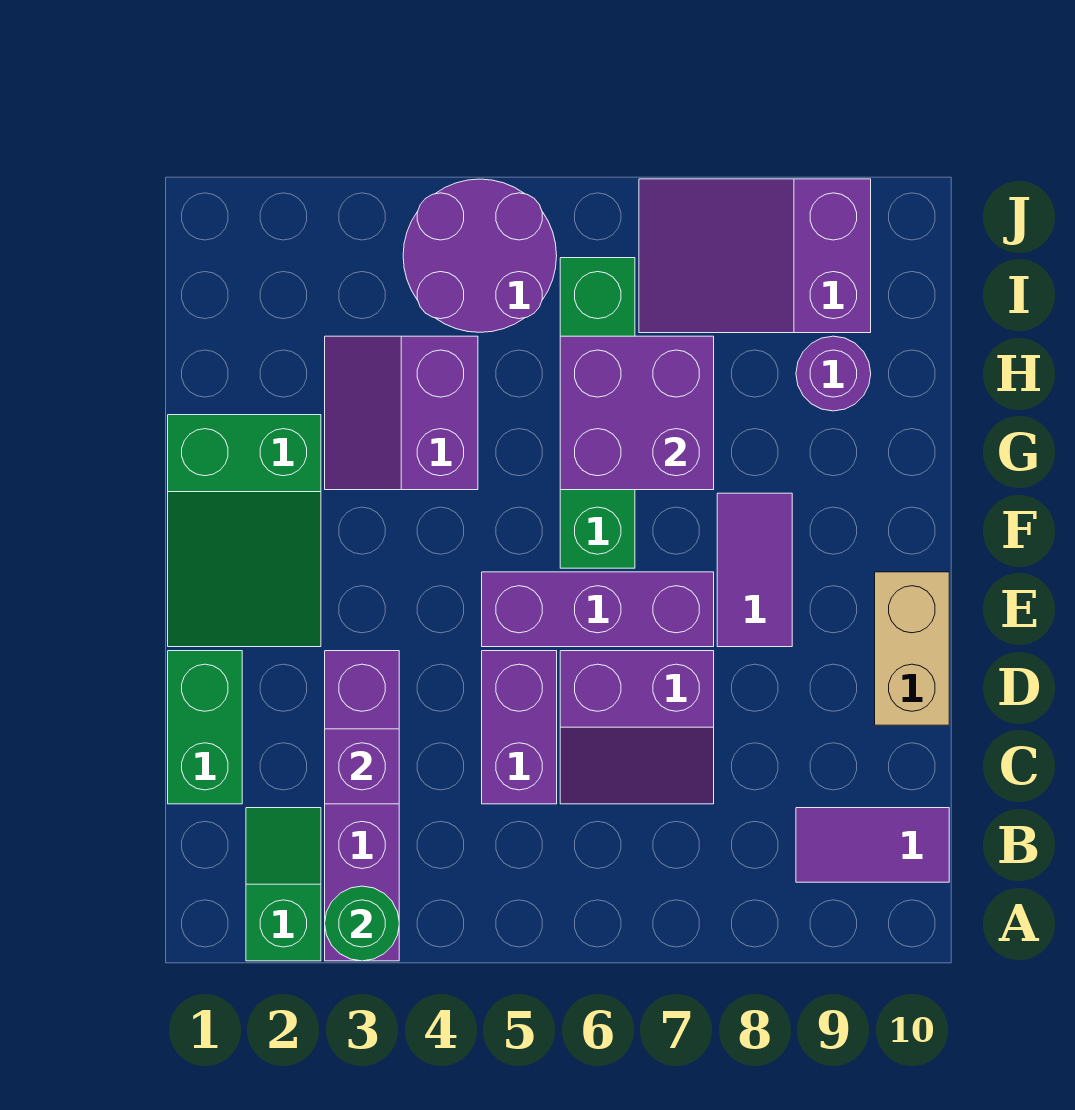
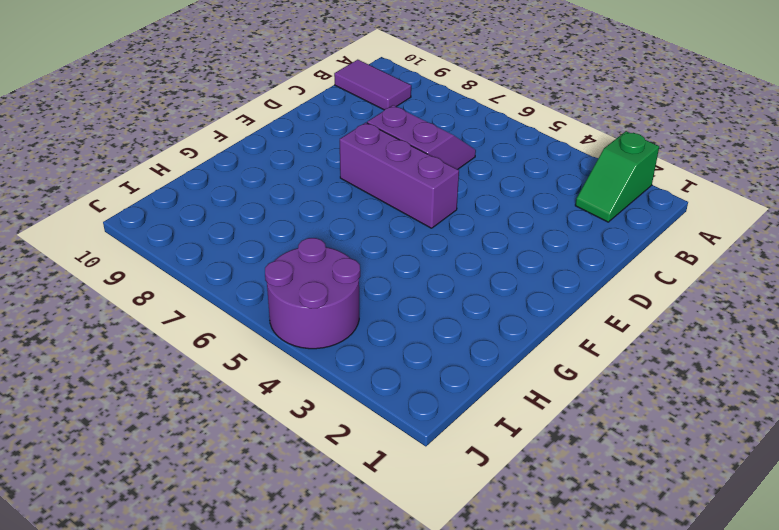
none -> purple 1x4 brick [325,651,399,961]
none -> green 1x2 brick [168,651,242,804]
none -> purple 1x2 brick [482,651,557,804]

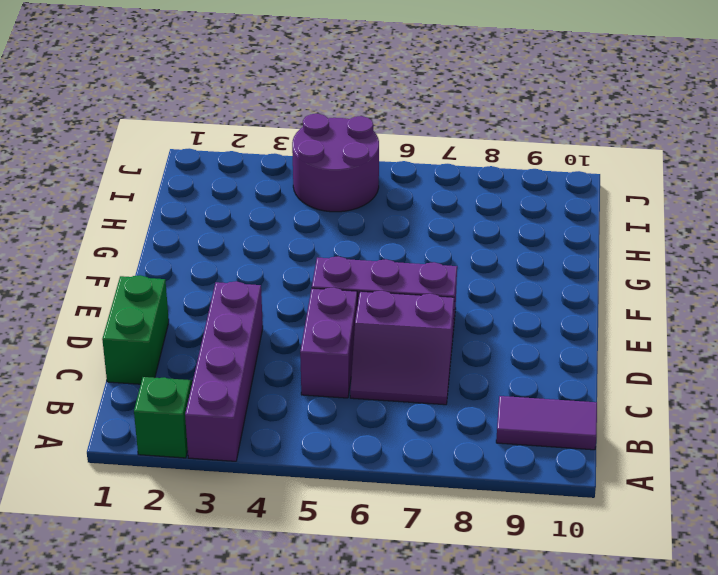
none -> tan 1x2 brick [875,572,949,725]
none -> green 2x3 slope [168,415,321,647]
none -> purple 1x2 tile [717,493,792,647]

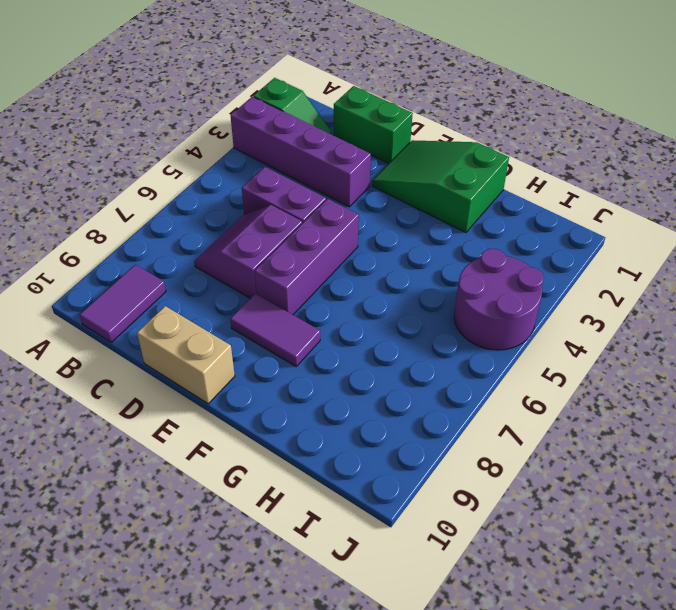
none -> green 1x4 brick [560,258,635,568]
none -> purple 2x2 slope [325,336,478,490]
none -> purple 1x1 round brick [796,336,871,411]

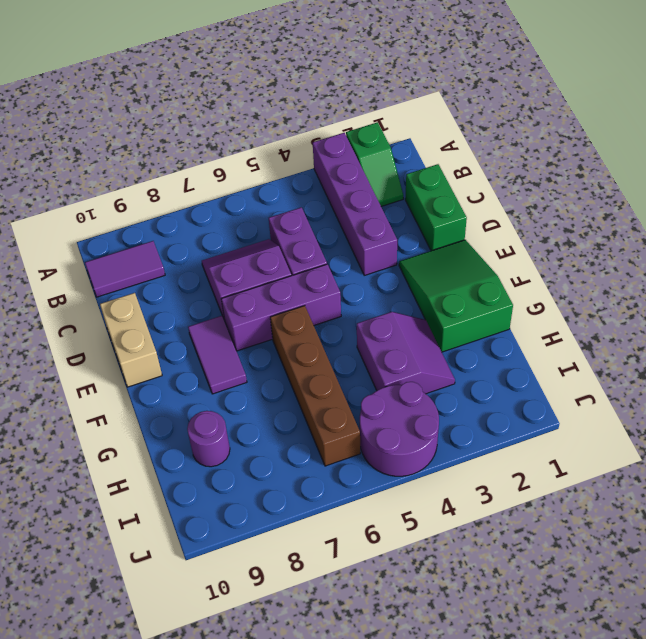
brown 1x4 brick [270,306,360,466] -> green 1x4 brick [560,258,635,568]
none -> purple 2x3 slope [639,179,871,333]
none -> green 1x1 round brick [325,886,399,961]
none -> purple 1x1 brick [325,729,399,804]

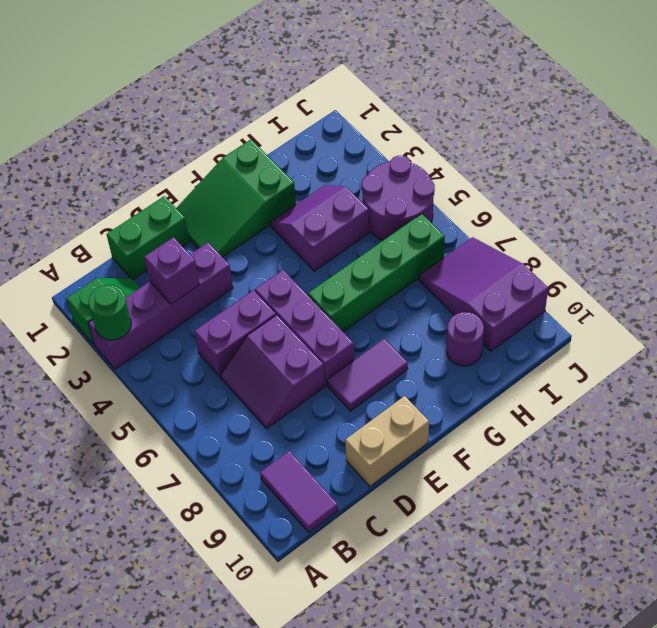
none -> purple 2x2 brick [560,336,714,490]

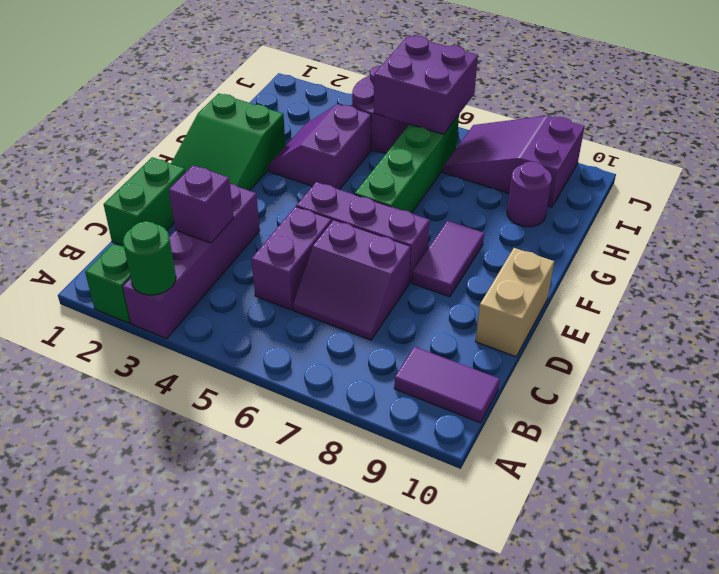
purple 2x2 brick [374,36,478,134] -> purple 2x2 brick moved to [560,336,714,490]

